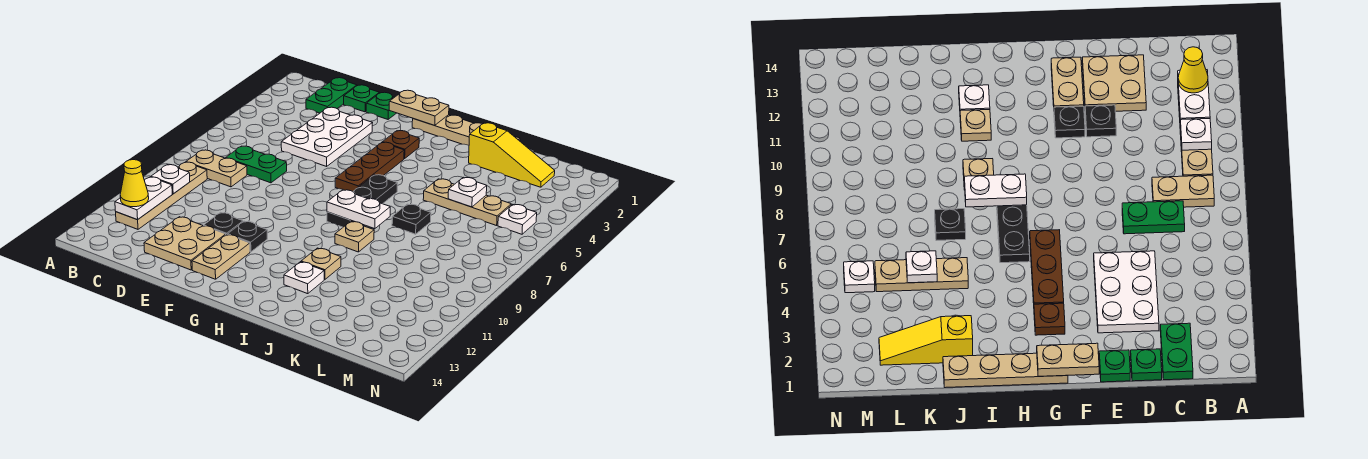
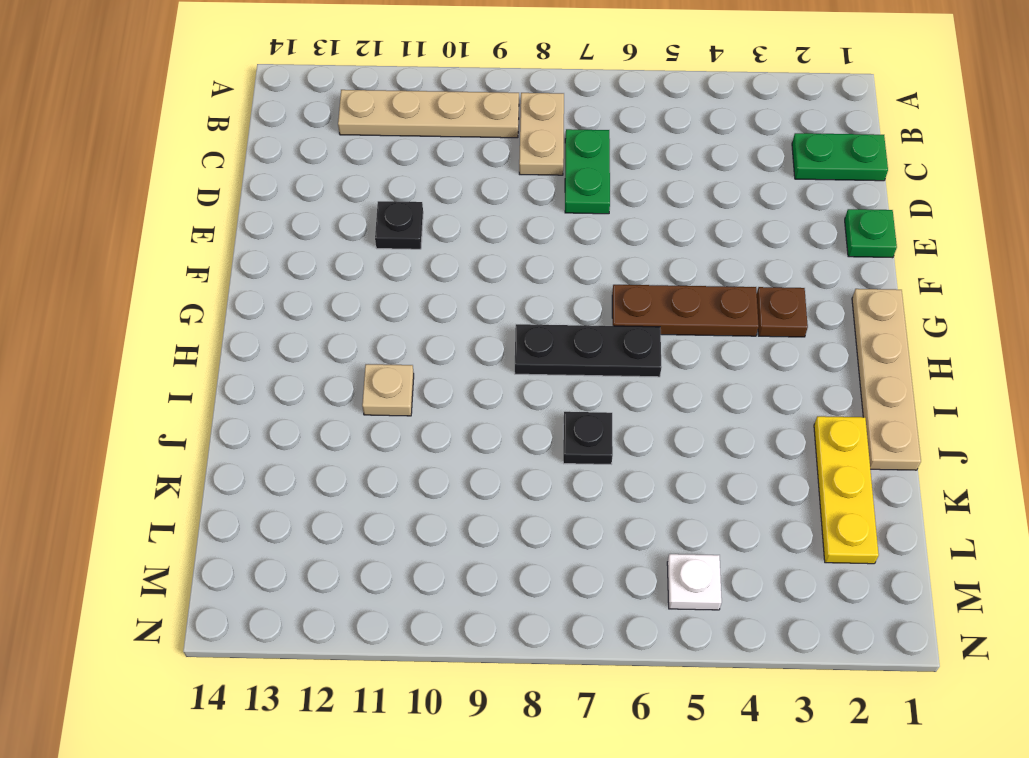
yellow 1x3 plate [814,416,879,564] -> yellow 1x3 slope [469,123,555,187]
none -> green 1x1 plate [344,85,379,112]
none -> white 2x3 plate [281,107,372,166]
none -> tan 2x2 plate [144,217,226,270]

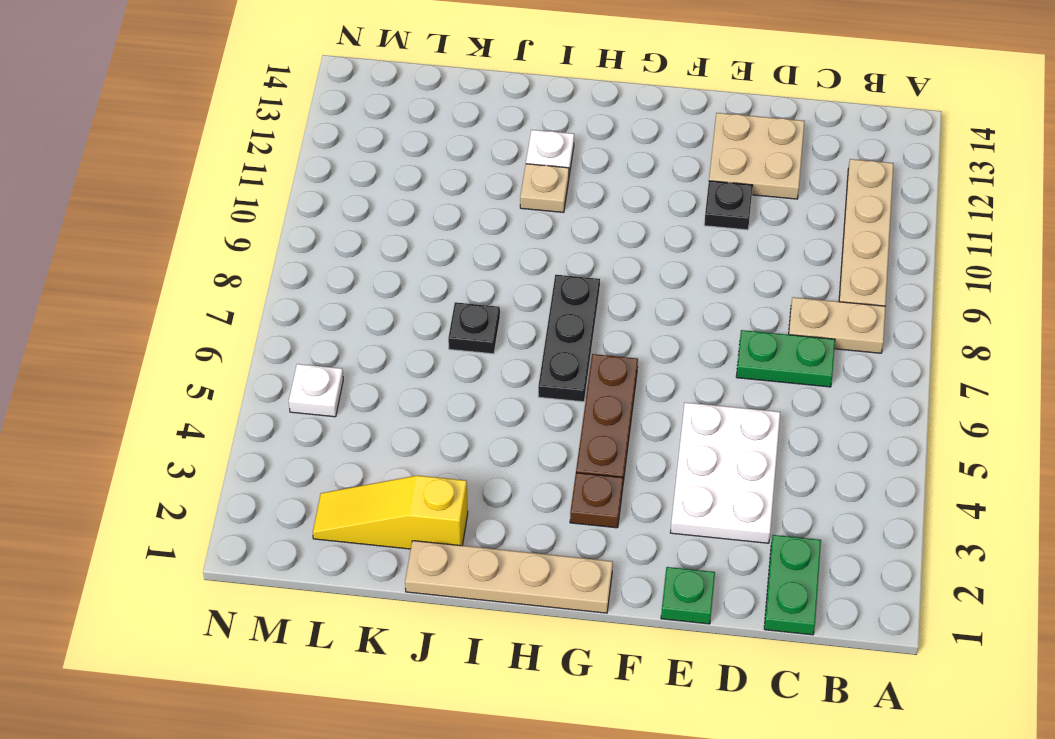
none -> green 1x1 plate [344,85,379,112]
none -> black 1x1 plate [228,221,267,252]
none -> tan 1x2 plate [192,235,250,279]

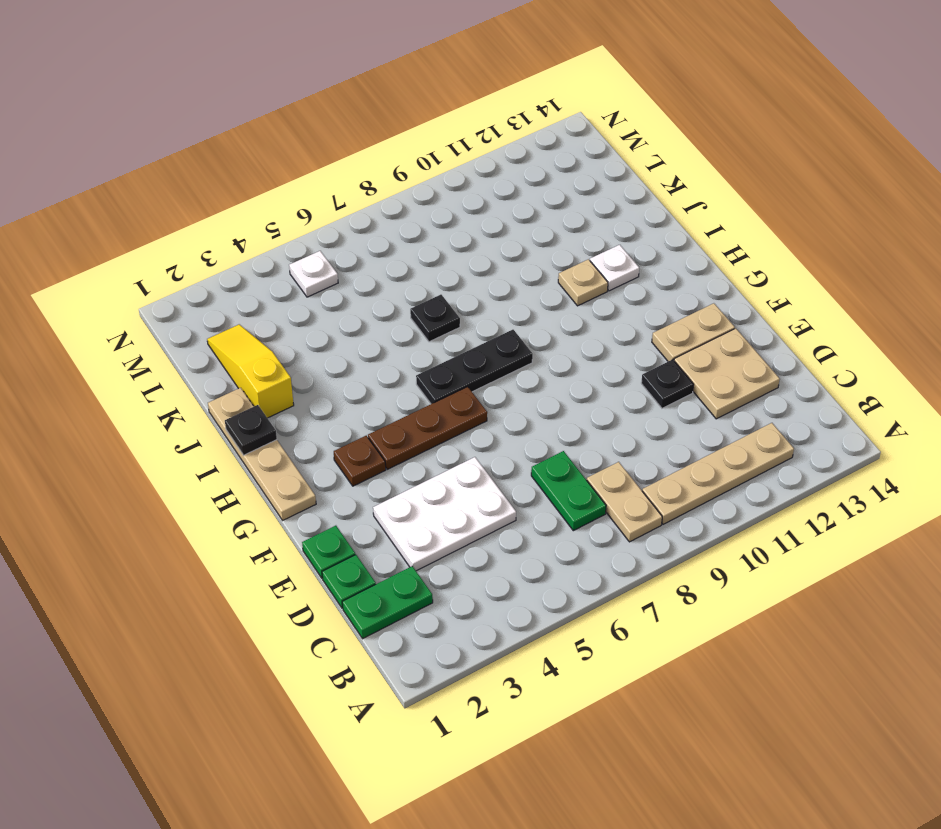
black 1x1 plate [225,405,277,455] -> black 1x1 plate moved to [228,221,267,252]
none -> tan 1x1 plate [335,221,374,252]
none -> tan 1x3 plate [423,179,511,226]
none -> white 1x1 plate [151,165,190,194]

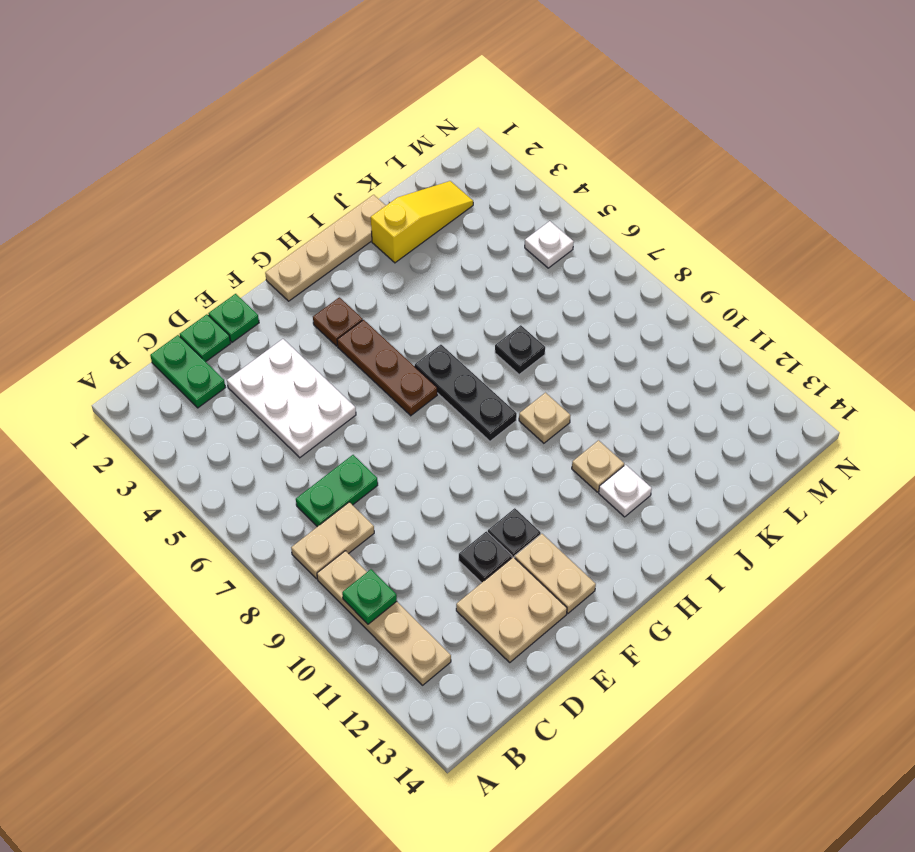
green 1x1 plate [342,569,397,624] -> white 1x1 plate [151,165,190,194]
none -> tan 1x3 plate [423,179,511,226]
none -> white 1x2 plate [115,177,172,220]
none -> tan 1x2 plate [389,90,449,125]

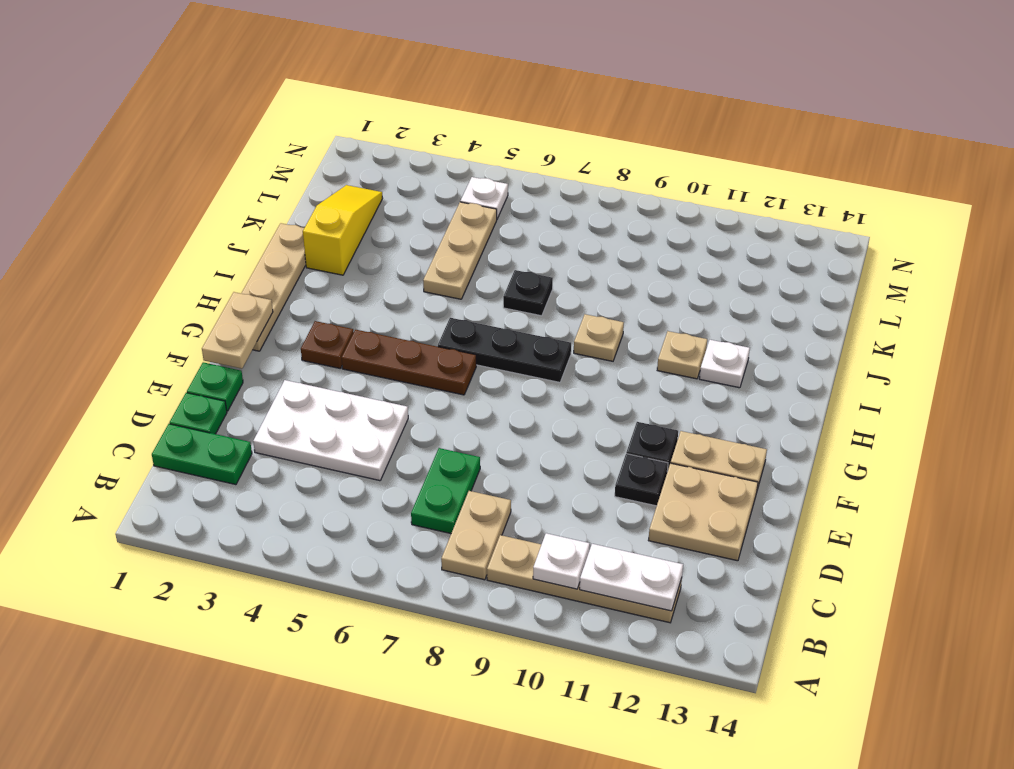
none -> white 1x2 plate [327,190,390,229]
none -> white 1x1 plate [448,177,487,207]
none -> yellow 1x1 cone [120,160,149,207]

